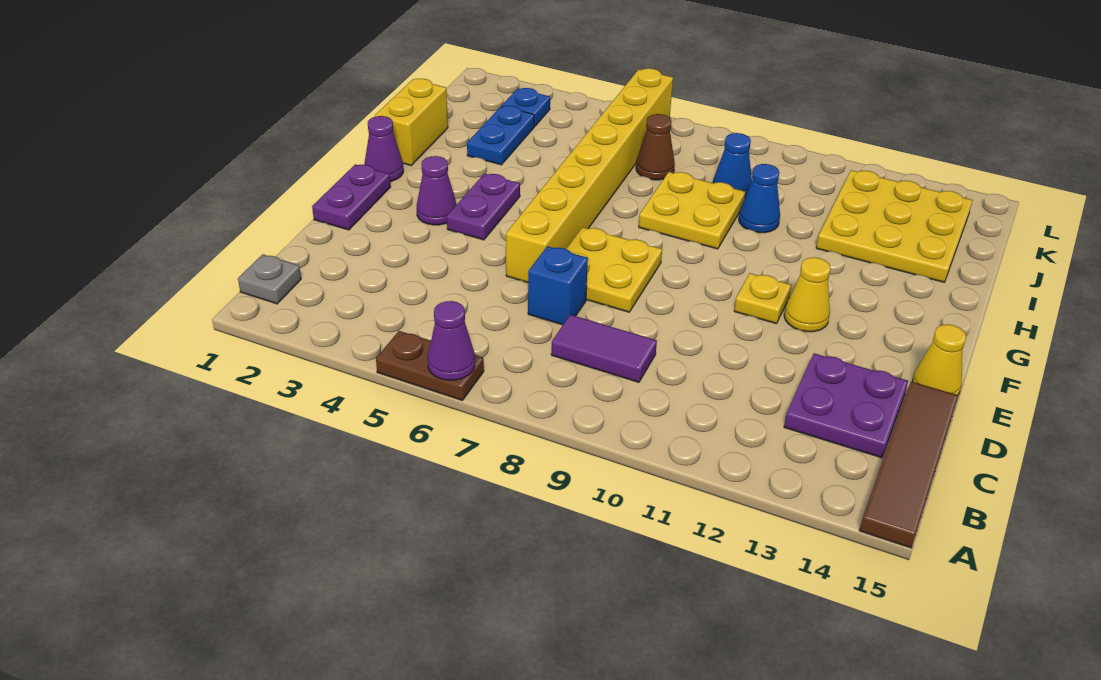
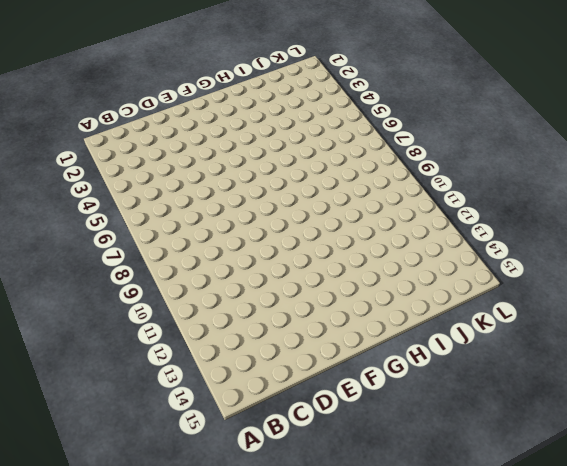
none -> brown 1x2 plate [376,331,484,401]
none -> brown 1x4 tile [859,382,958,548]
none -> grey 1x1 plate [238,254,301,304]

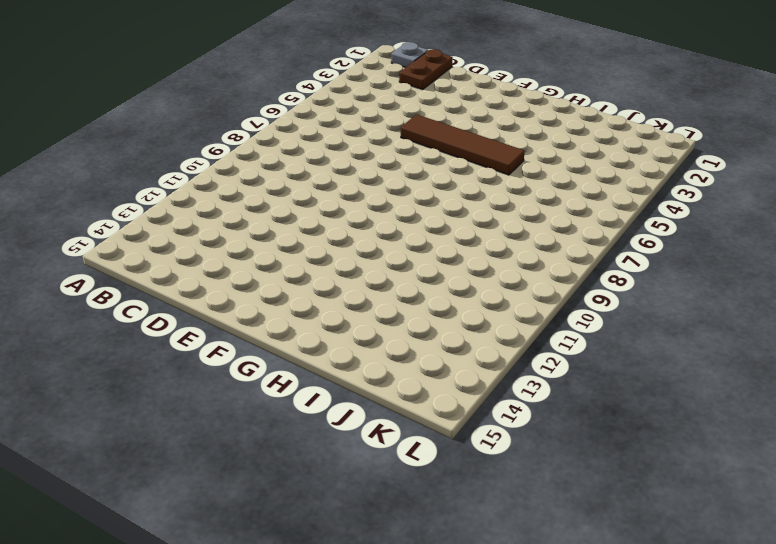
brown 1x2 plate [399,49,453,90] -> brown 1x2 plate moved to [376,331,484,401]
brown 1x4 tile [401,114,525,175] -> brown 1x4 tile moved to [859,382,958,548]
none -> purple 1x2 tile [551,315,657,382]
none -> purple 2x2 plate [784,353,908,458]
none -> blue 1x1 brick [528,246,588,325]

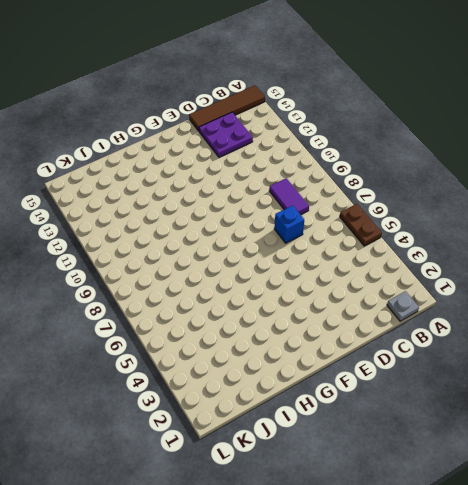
none -> purple 1x2 plate [312,164,390,230]
none -> yellow 1x8 brick [506,68,673,282]
none -> yellow 2x2 plate [567,227,662,312]

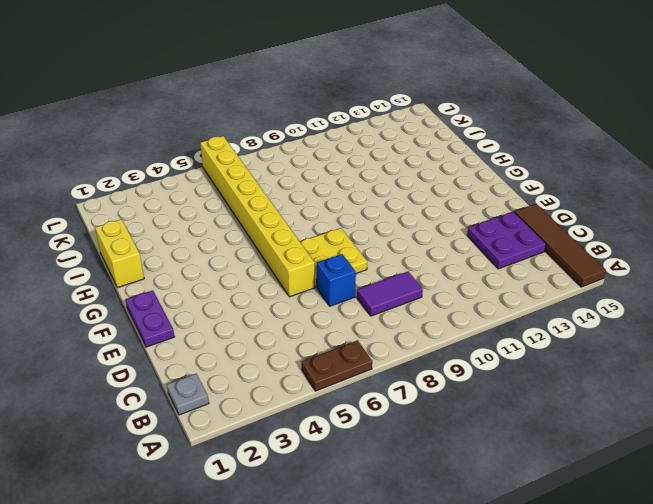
none -> yellow 1x1 cone [912,324,966,395]
none -> purple 1x1 cone [417,156,457,225]
none -> purple 1x2 plate [447,174,520,240]

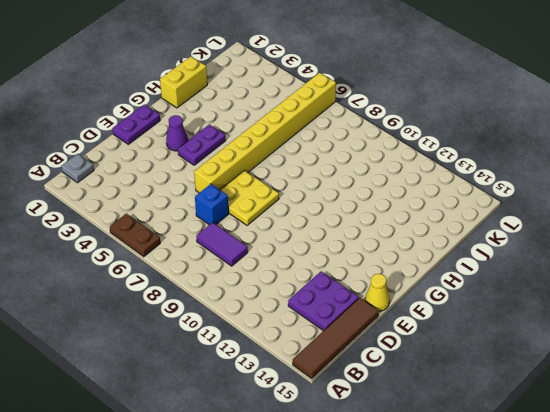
none -> yellow 1x1 plate [734,273,791,324]
none -> yellow 1x1 cone [784,257,830,332]
none -> purple 1x1 cone [364,116,403,182]

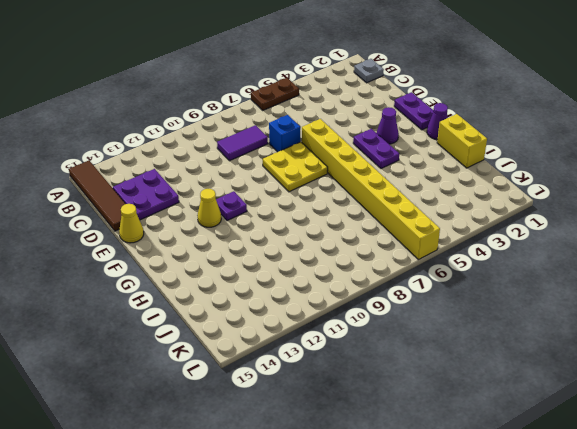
purple 1x1 plate [216,191,247,221] -> yellow 1x1 plate [734,273,791,324]
none -> yellow 2x2 plate [639,172,746,249]
none -> blue 1x2 plate [467,106,534,165]
none -> blue 1x1 cone [739,164,780,233]

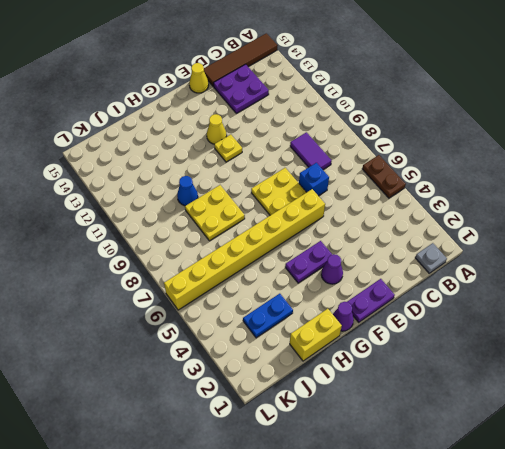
none -> yellow 3x3 plate [816,170,973,282]
none -> brown 1x1 cone [636,114,675,180]
none -> blue 1x1 cone [713,133,752,197]

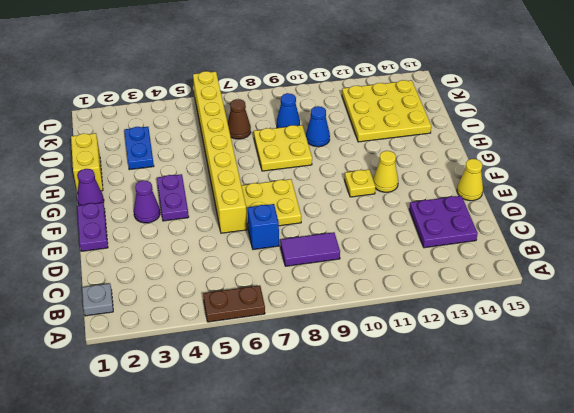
none -> brown 1x4 tile [859,382,958,548]
none -> blue 1x1 plate [502,88,550,126]
none -> purple 1x1 cone [428,301,475,380]

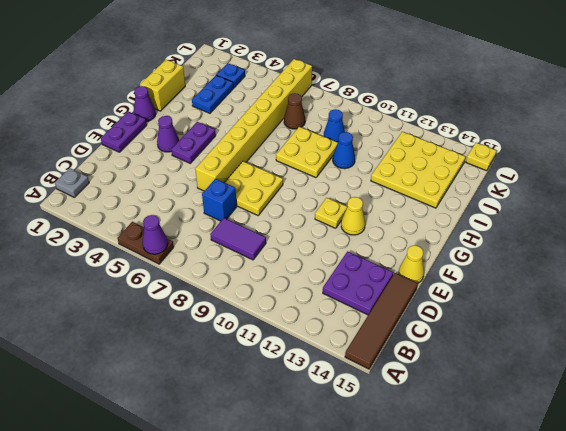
yellow 1x1 plate [466,143,496,171] -> none

